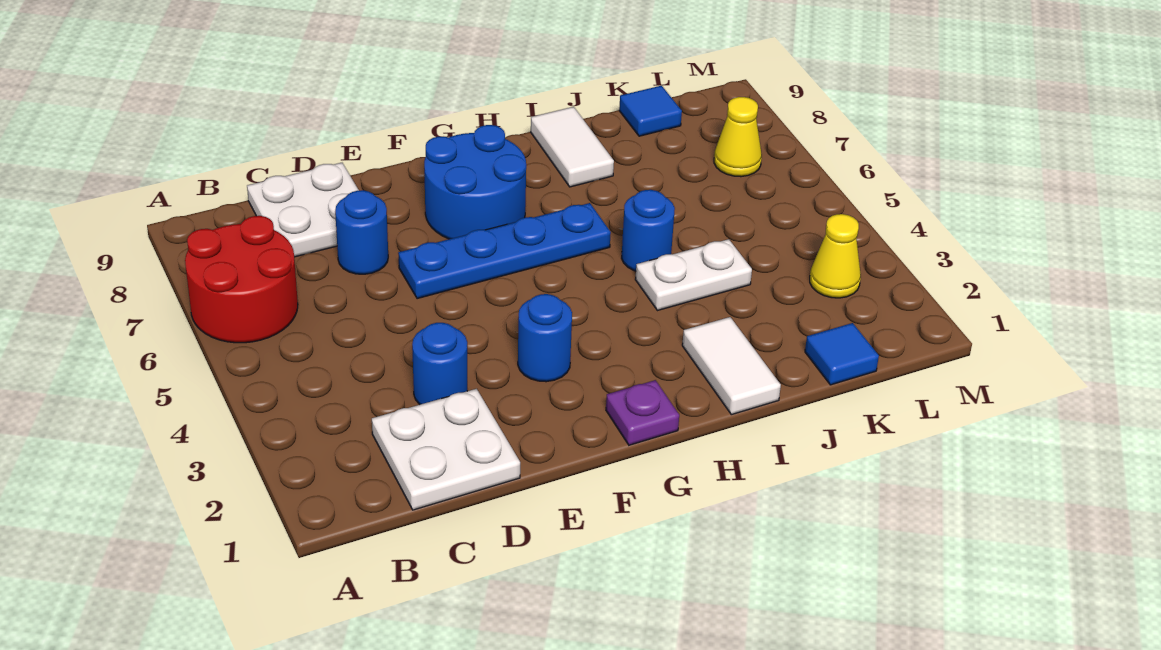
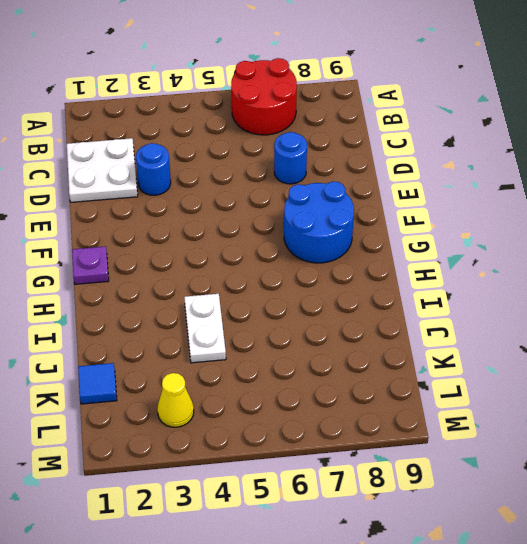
none -> white 2x2 plate [247,163,359,257]
none -> blue 1x4 plate [398,203,611,299]
none -> blue 1x1 round brick [518,294,572,382]

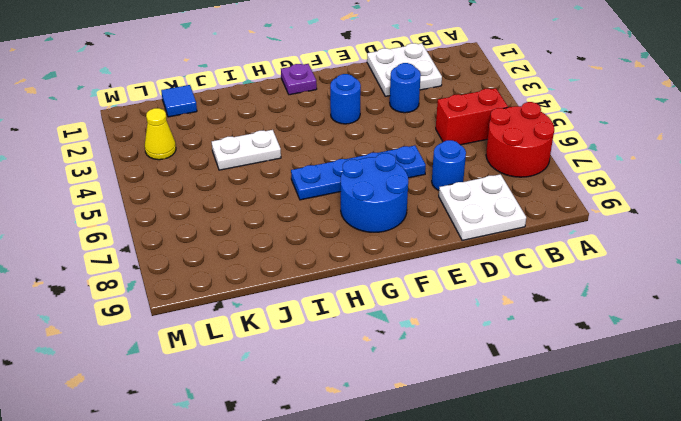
red 1x2 brick [436,88,508,145] -> none
none -> white 1x2 tile [682,317,781,415]
none -> blue 1x1 round brick [622,190,675,271]
none -> white 1x2 tile [531,107,614,187]

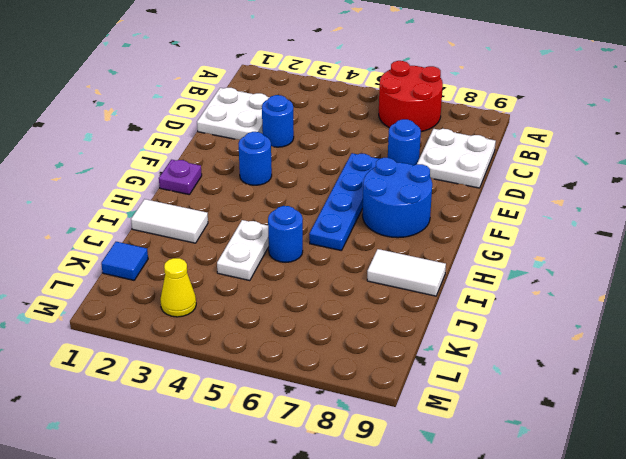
none -> blue 1x1 tile [619,86,682,136]
none -> yellow 1x1 cone [714,97,762,177]

